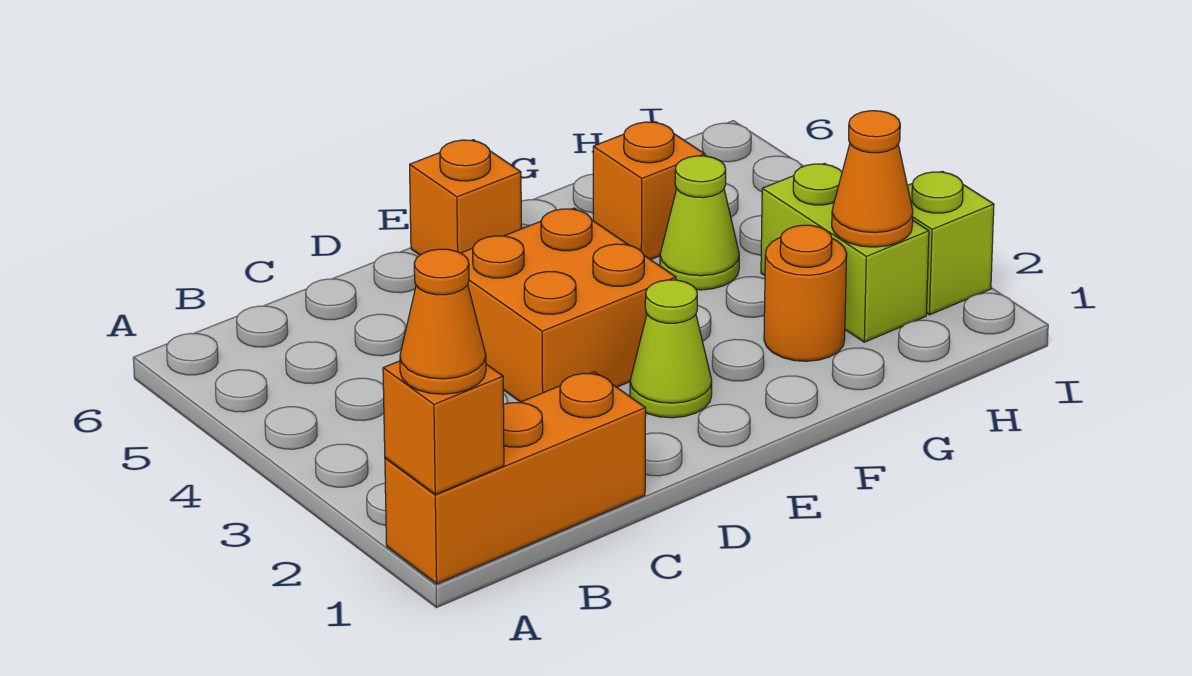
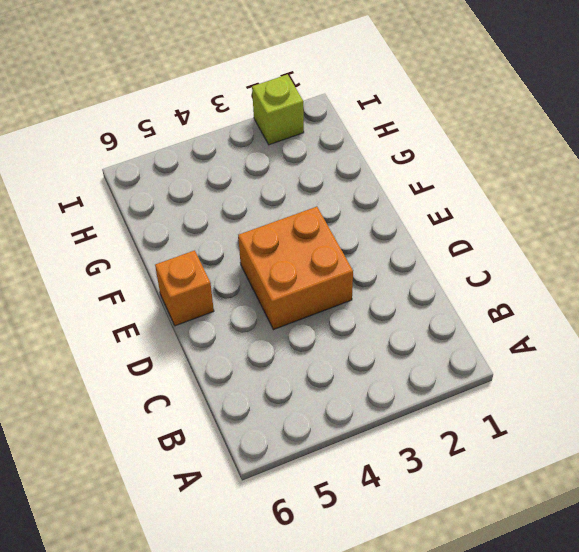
none -> orange 1x3 brick [385,372,646,584]
none -> lime 1x1 cone [630,280,712,418]
none -> orange 1x1 round brick [764,225,847,361]

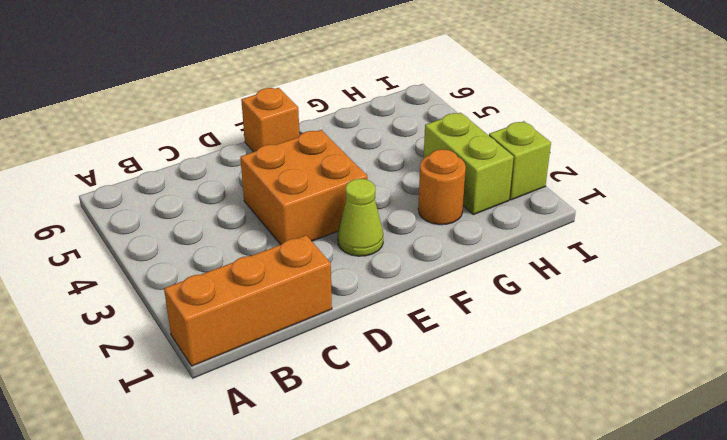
none -> lime 1x1 cone [660,156,739,290]
none -> orange 1x1 brick [593,122,705,260]
none -> orange 1x1 brick [383,361,504,494]

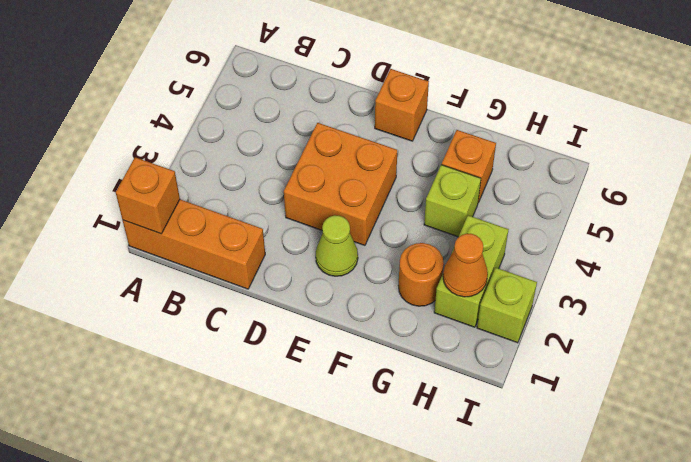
lime 1x1 brick [424,165,481,237] -> lime 1x1 cone [660,156,739,290]
none -> orange 1x1 cone [400,249,486,394]

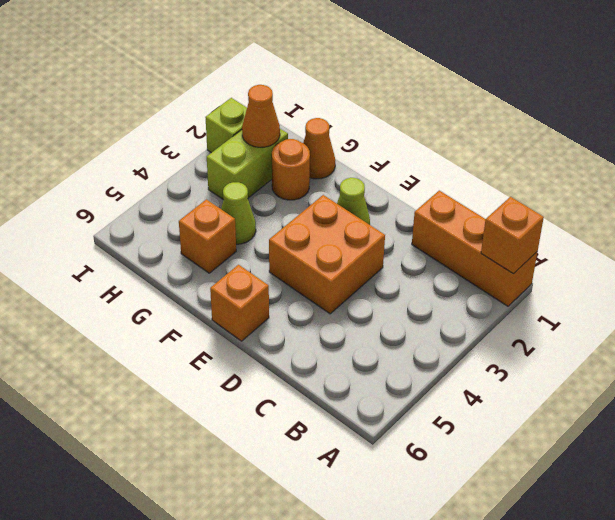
orange 1x1 cone [303,118,335,179] -> orange 1x1 cone moved to [400,249,486,394]

